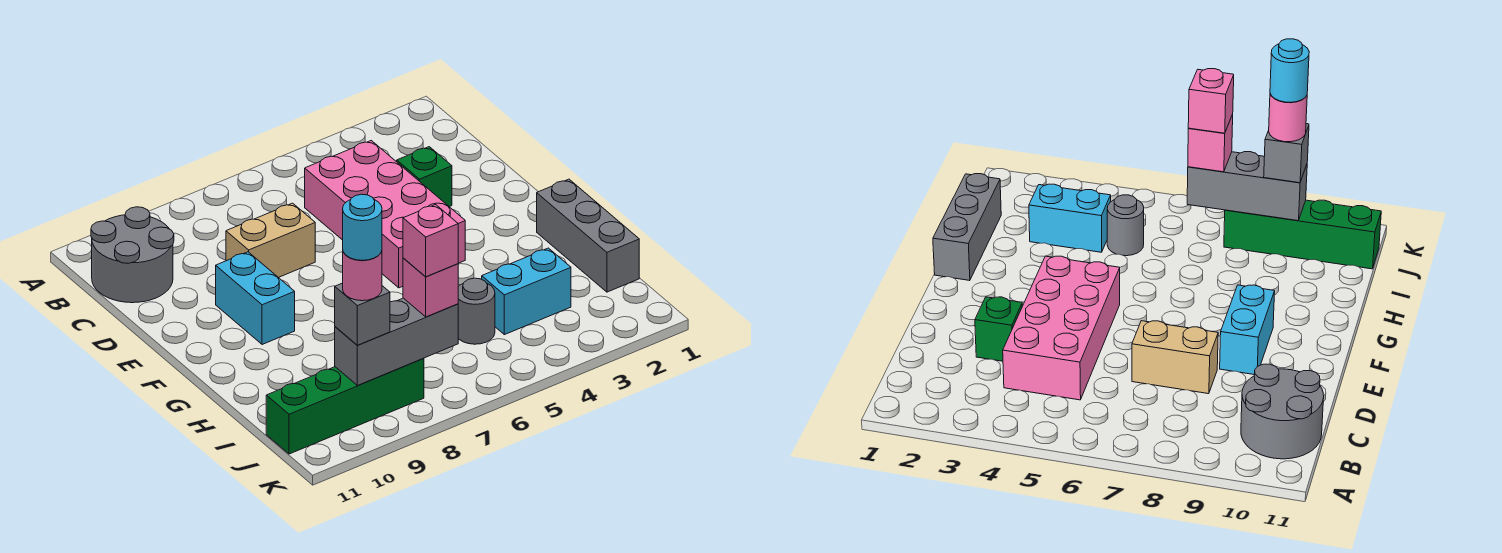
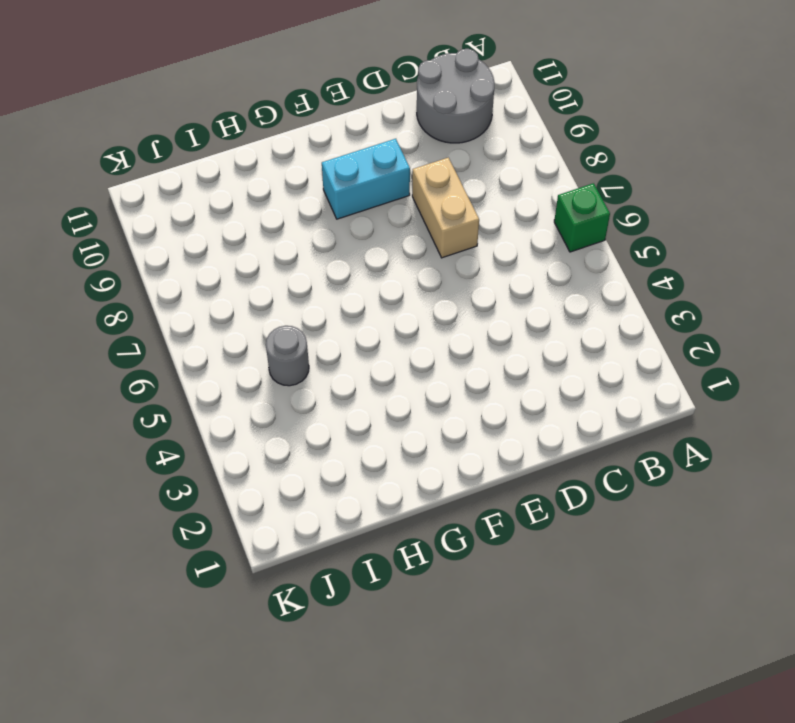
green 1x1 brick [554,183,610,252] -> green 1x1 brick moved to [397,147,452,207]
none -> pink 2x4 brick [305,141,465,288]
none -> grey 1x3 brick [537,179,639,292]
none -> cyan 1x2 brick [482,248,571,335]

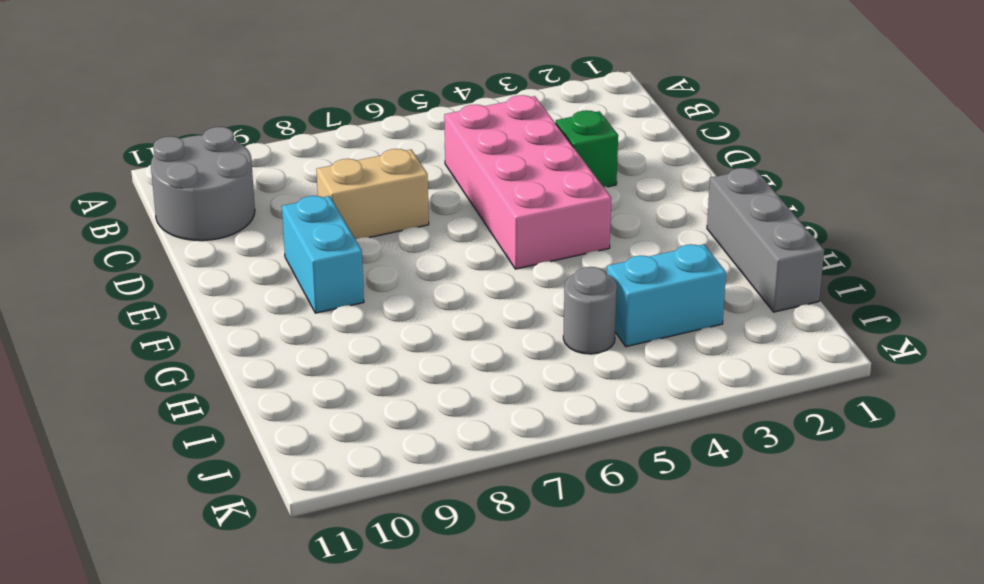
none -> green 1x4 brick [266,358,424,454]
none -> grey 1x3 brick [335,298,458,385]
none -> pink 1x1 brick [403,258,458,317]

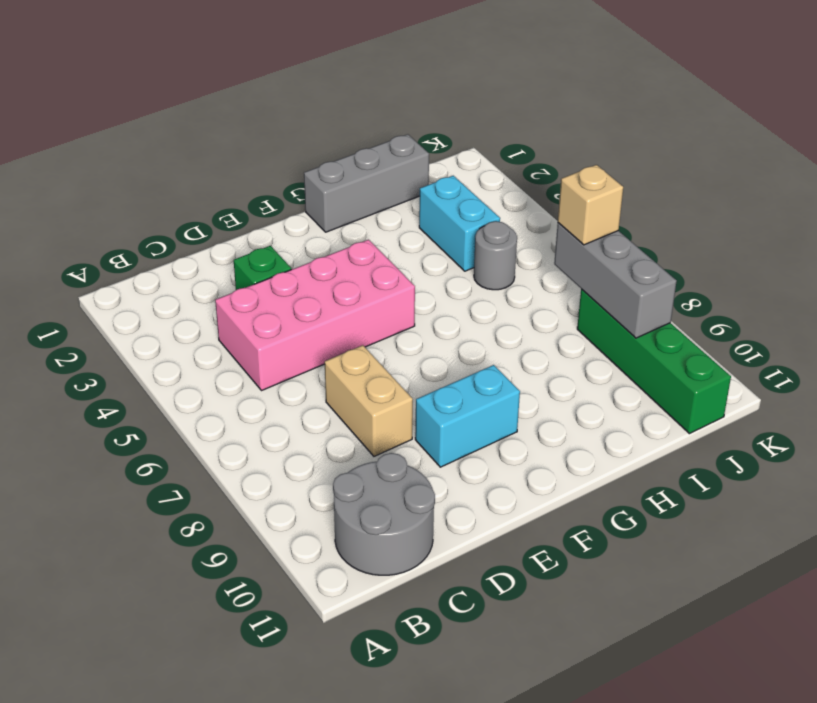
tan 1x1 brick [558,165,623,245] -> pink 1x1 brick [403,258,458,317]
none -> grey 1x1 brick [335,283,390,345]
none -> pink 1x1 brick [403,205,458,277]
none -> pink 1x1 round brick [343,251,382,301]

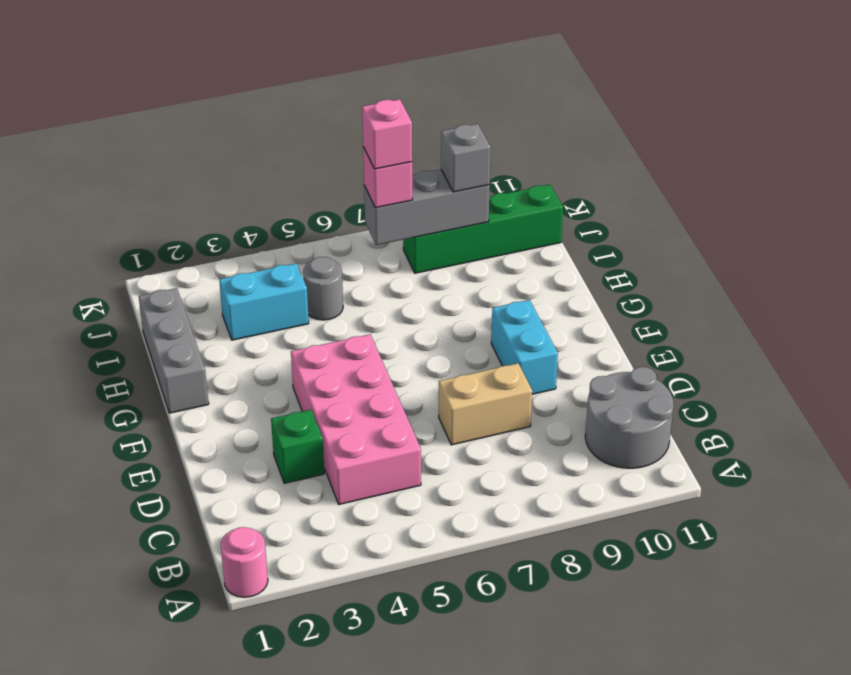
pink 1x1 round brick [221,527,268,597] -> pink 1x1 round brick moved to [343,251,382,301]
none -> cyan 1x1 round brick [343,194,382,260]

